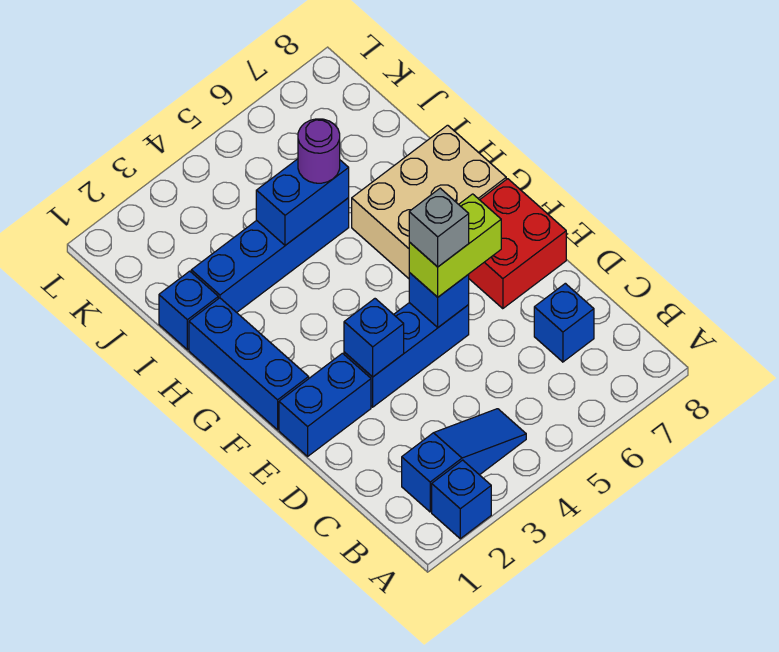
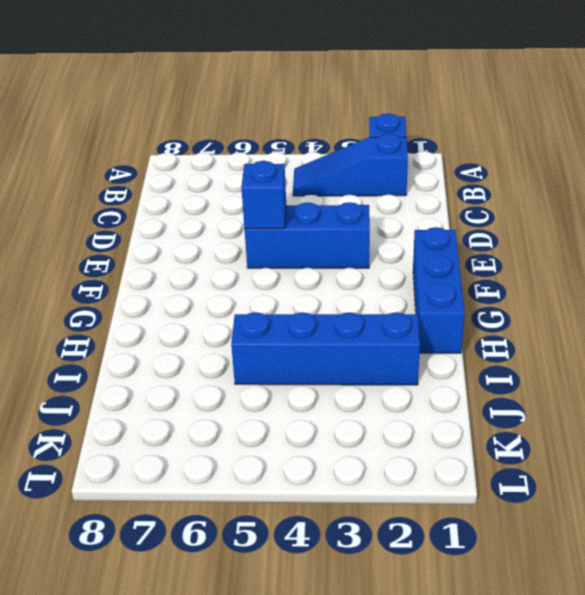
none -> blue 1x1 brick [534,283,594,362]
none -> blue 1x2 brick [279,353,371,456]
none -> red 2x2 brick [469,179,566,309]

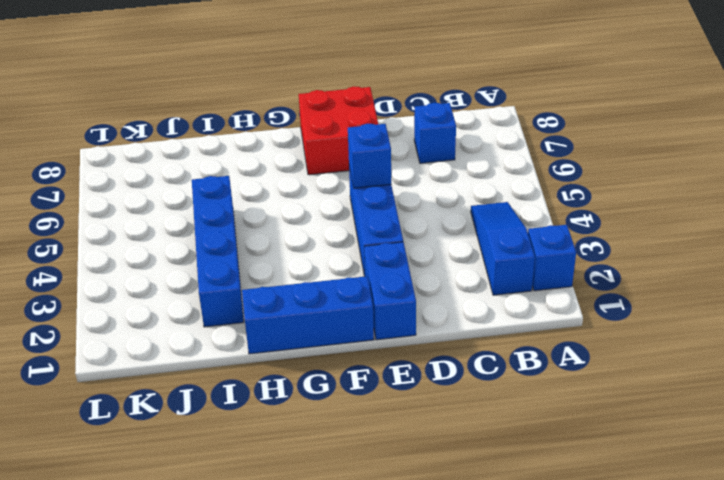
none -> tan 2x3 brick [352,125,506,279]
none -> blue 1x1 brick [159,271,218,350]
none -> blue 1x1 brick [344,299,404,377]

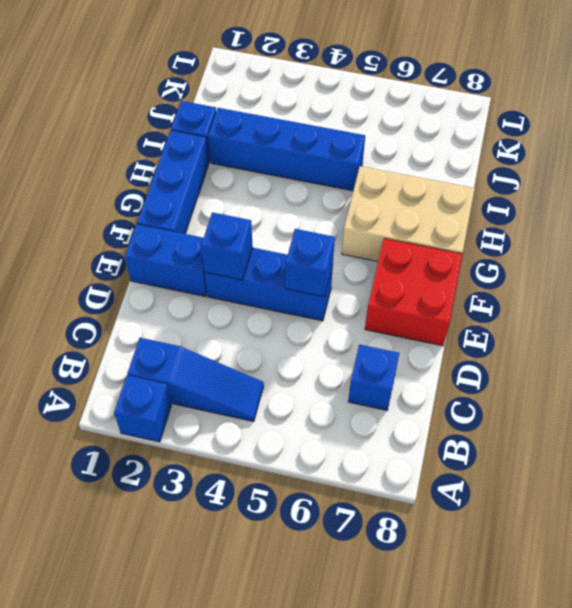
none -> blue 1x2 brick [256,159,349,245]
none -> lime 1x2 brick [409,194,501,297]
none -> purple 1x1 round brick [298,119,340,183]

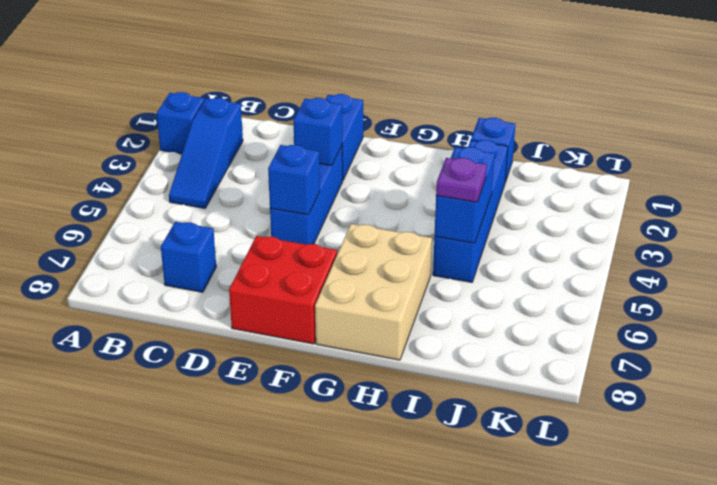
purple 1x1 plate [436,158,487,202] -> purple 1x1 round brick [298,119,340,183]
none -> blue 1x3 brick [189,298,309,430]
none -> lime 1x2 brick [409,194,501,297]
none -> grey 1x1 brick [409,188,469,267]

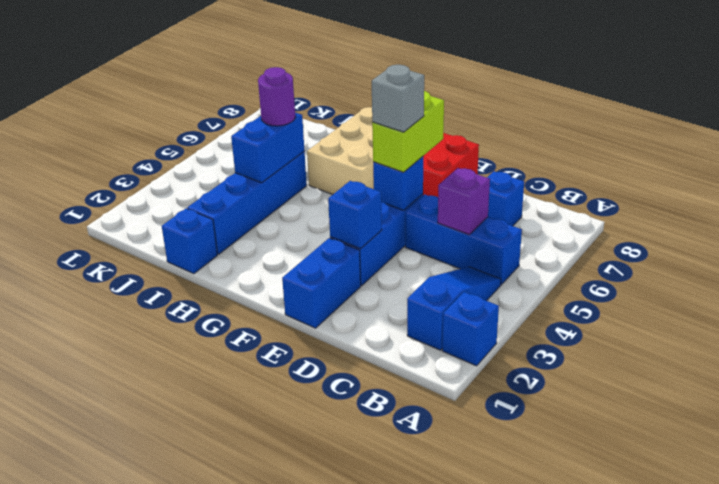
blue 1x3 brick [405,194,522,285] -> blue 1x3 brick moved to [189,298,309,430]
purple 1x1 brick [438,168,490,235] -> none

